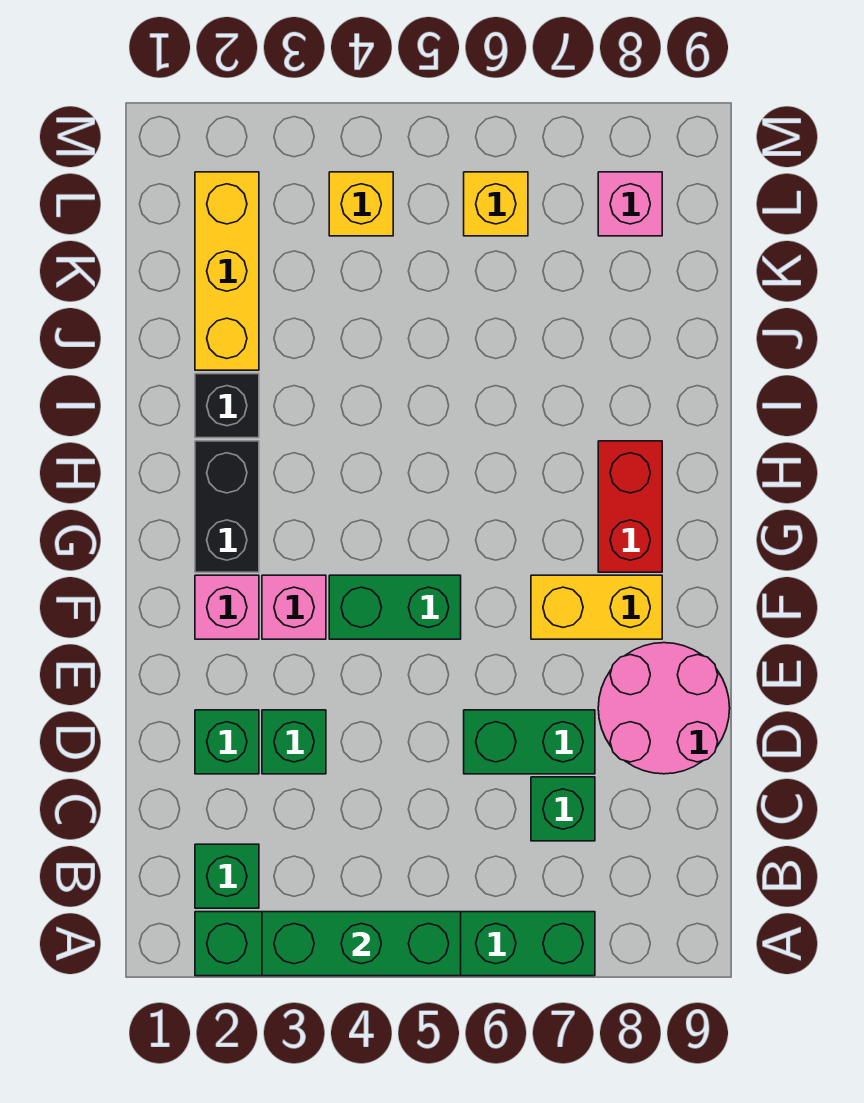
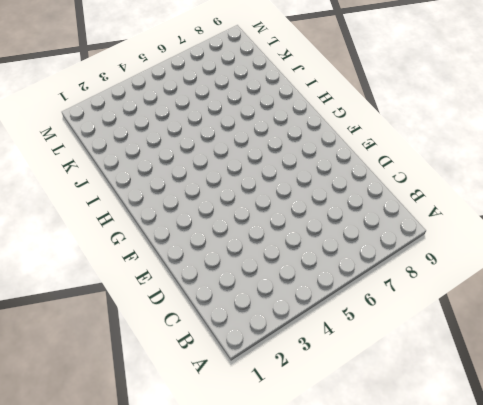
none -> green 1x6 brick [195,912,595,976]
none -> green 1x1 brick [195,844,259,908]
none -> green 1x1 brick [531,777,595,841]

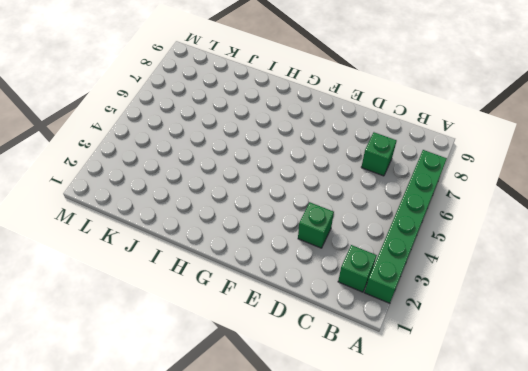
none -> green 1x1 brick [195,710,259,774]
none -> green 1x2 brick [464,710,595,774]
none -> pink 2x2 round brick [598,643,730,774]

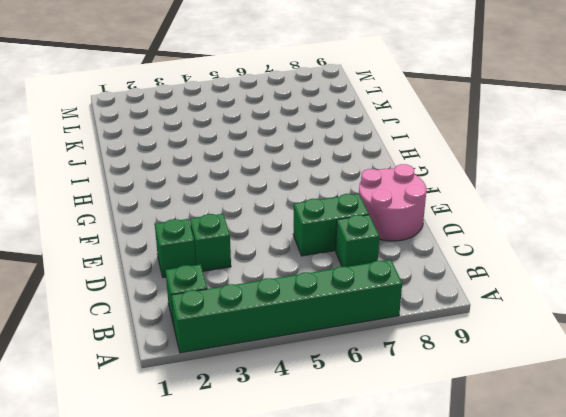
none -> pink 1x1 brick [195,575,259,639]
none -> pink 1x1 brick [262,575,326,639]
none -> green 1x2 brick [329,575,461,639]

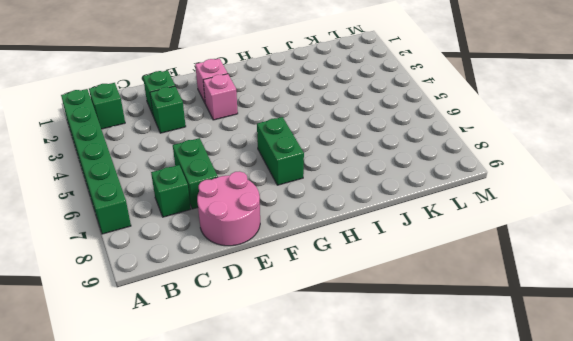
green 1x2 brick [257,117,304,185] -> green 1x2 brick moved to [329,575,461,639]
none -> yellow 1x2 brick [531,575,662,639]
none -> black 1x2 brick [195,441,259,572]
none -> red 1x2 brick [598,441,662,572]

